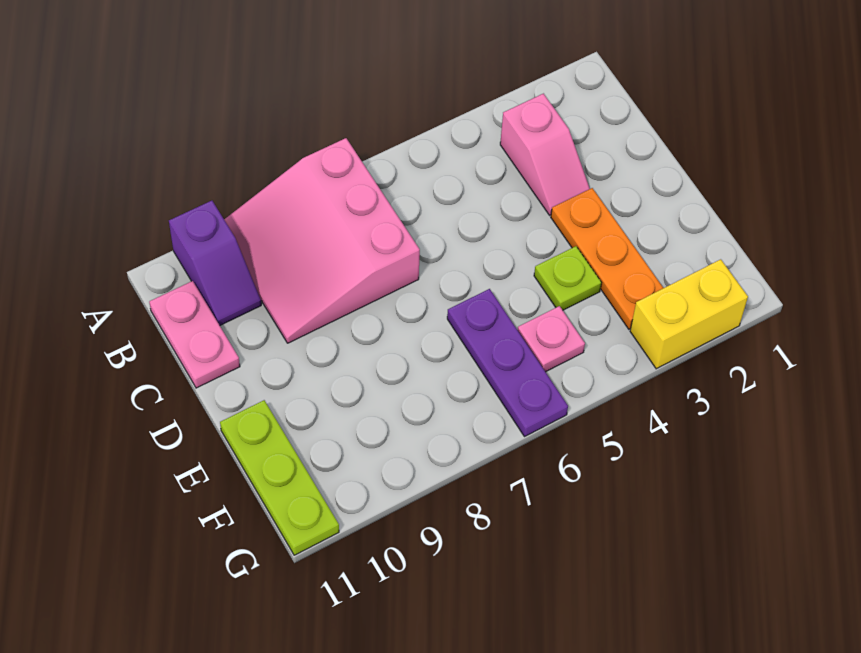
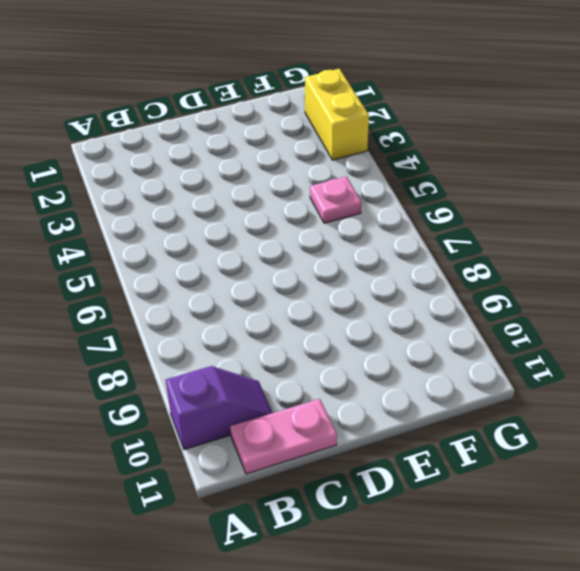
none -> pink 3x3 slope [224,138,420,343]
none -> pink 1x2 slope [500,94,590,215]

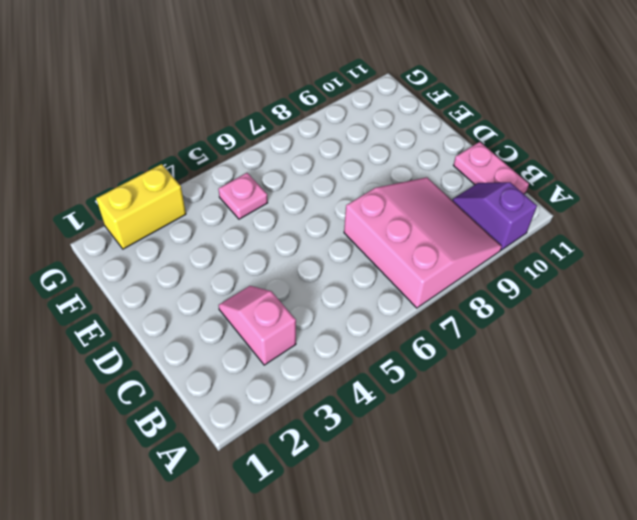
none -> orange 1x3 plate [551,188,663,329]
none -> lime 1x1 plate [534,246,601,310]

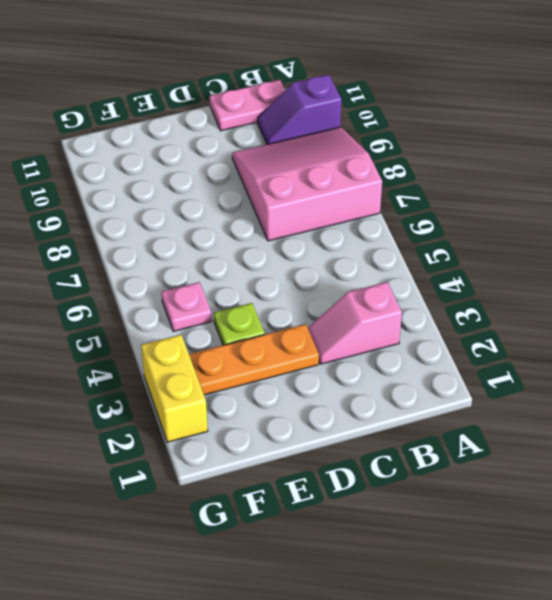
none -> purple 1x3 plate [447,289,568,436]
none -> lime 1x3 plate [220,400,339,555]

